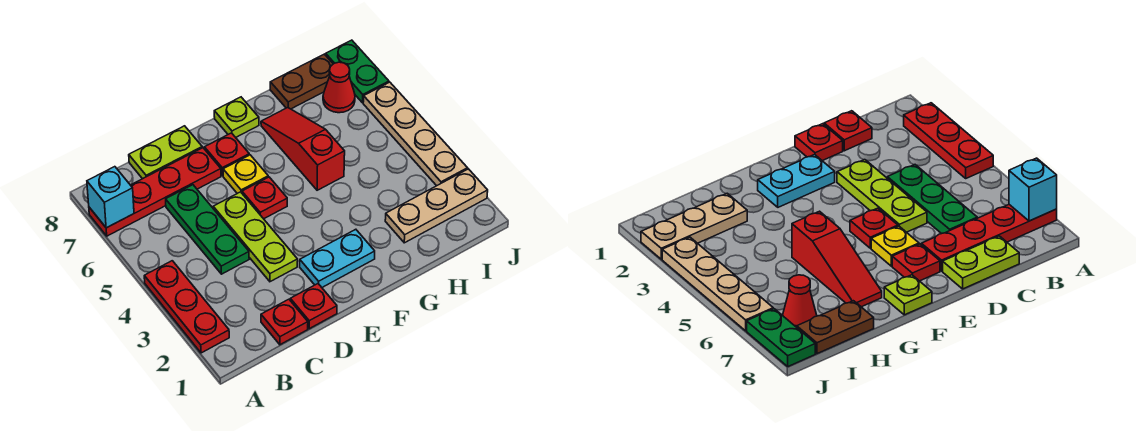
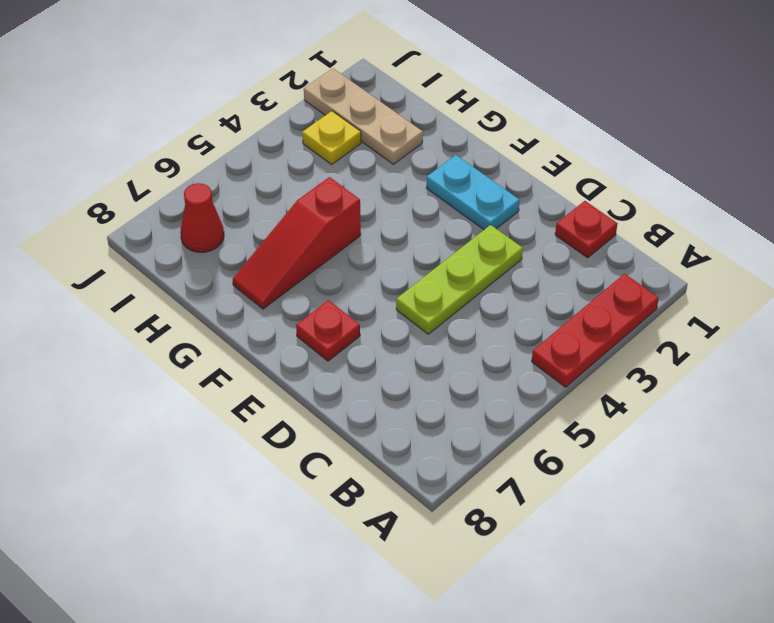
yellow 1x1 plate [302,111,361,164] -> yellow 1x1 plate moved to [223,155,268,193]
none -> red 1x4 plate [89,148,221,236]
none -> green 1x3 plate [166,185,249,274]
none -> lime 1x2 plate [129,126,202,179]

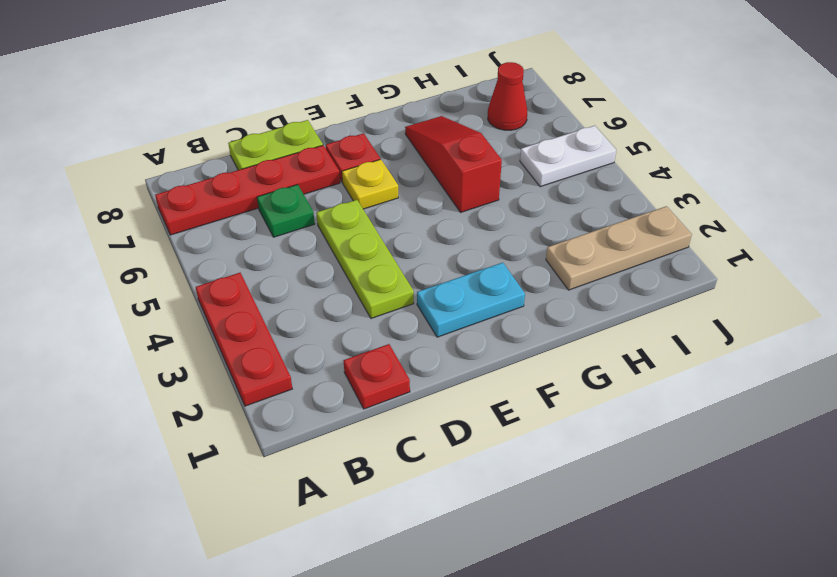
green 1x1 plate [257,185,315,237] -> green 1x3 plate [166,185,249,274]
white 1x2 plate [520,126,616,187] -> tan 1x4 plate [363,82,467,186]
none -> red 1x1 plate [290,284,337,329]
none -> red 1x1 plate [242,177,287,219]
none -> lime 1x1 plate [214,97,259,137]

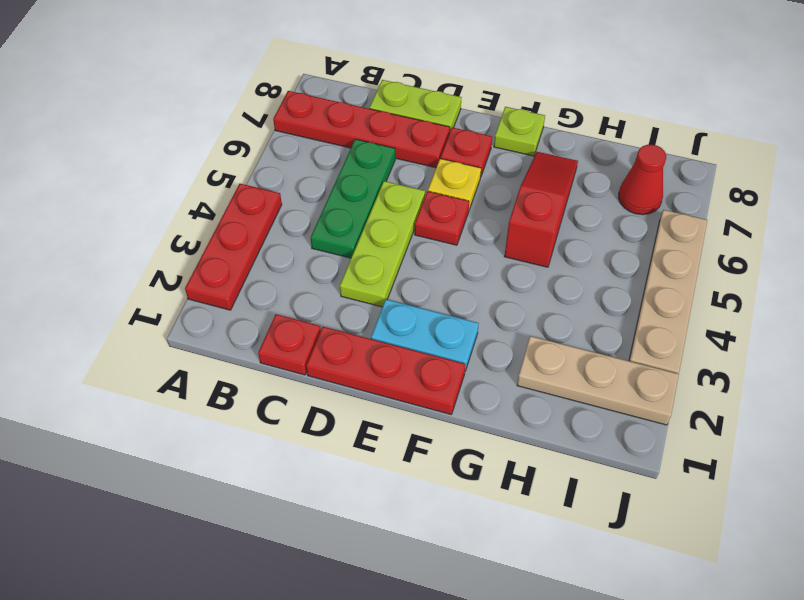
red 1x3 plate [306,327,466,415] -> red 1x1 plate [290,284,337,329]
none -> brown 1x2 plate [270,54,333,109]
none -> green 1x2 plate [326,40,389,103]
none -> cyan 1x1 brick [87,167,134,228]

